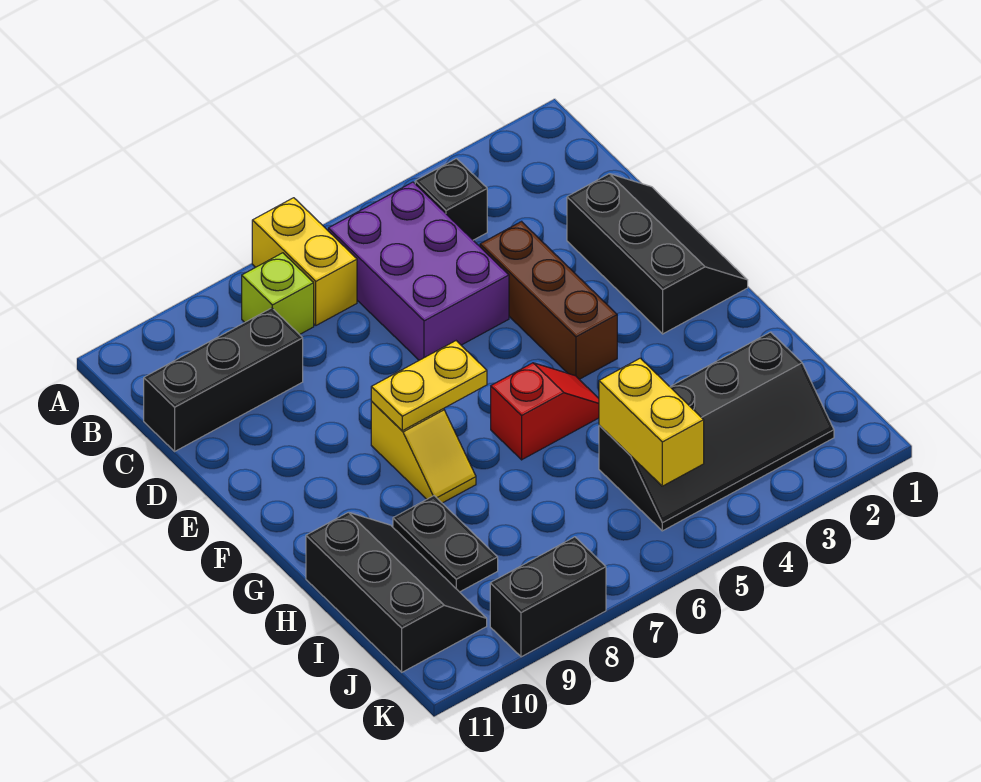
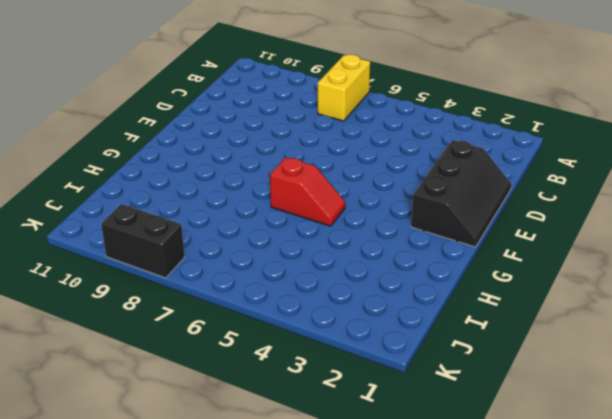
none -> black 1x1 brick [415,158,487,240]
none -> purple 2x3 brick [328,182,509,360]
none -> lime 1x1 brick [242,253,314,335]

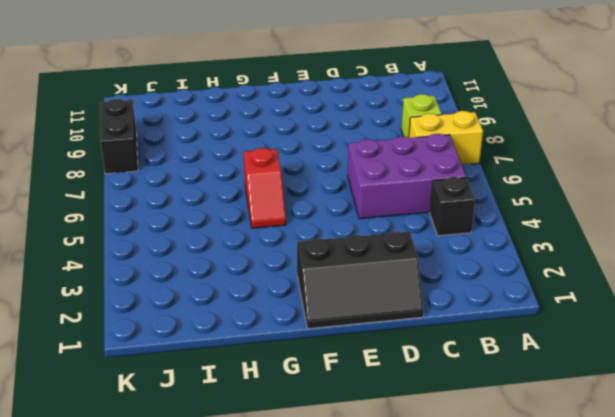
none -> black 1x3 brick [144,308,303,451]
none -> brown 1x3 brick [480,222,617,379]
none -> yellow 1x2 slope [371,402,476,503]

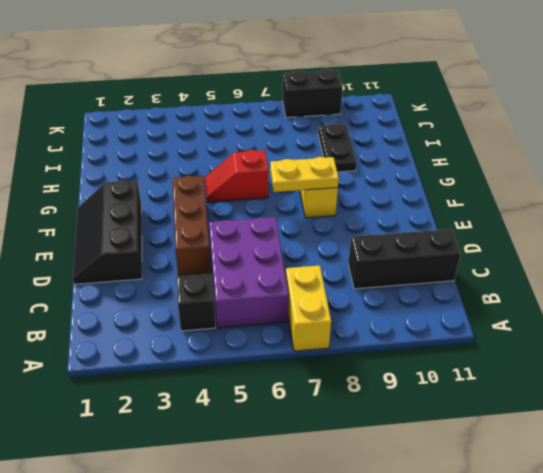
none -> lime 1x1 brick [242,253,314,335]
none -> black 2x3 slope [306,512,487,672]
none -> black 2x4 slope [599,332,834,531]

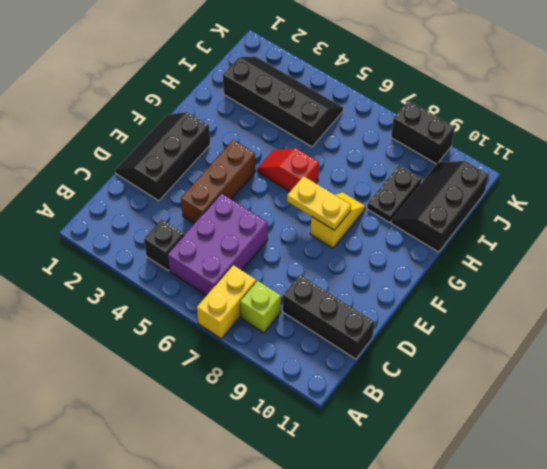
none -> yellow 1x2 brick [599,358,704,486]

